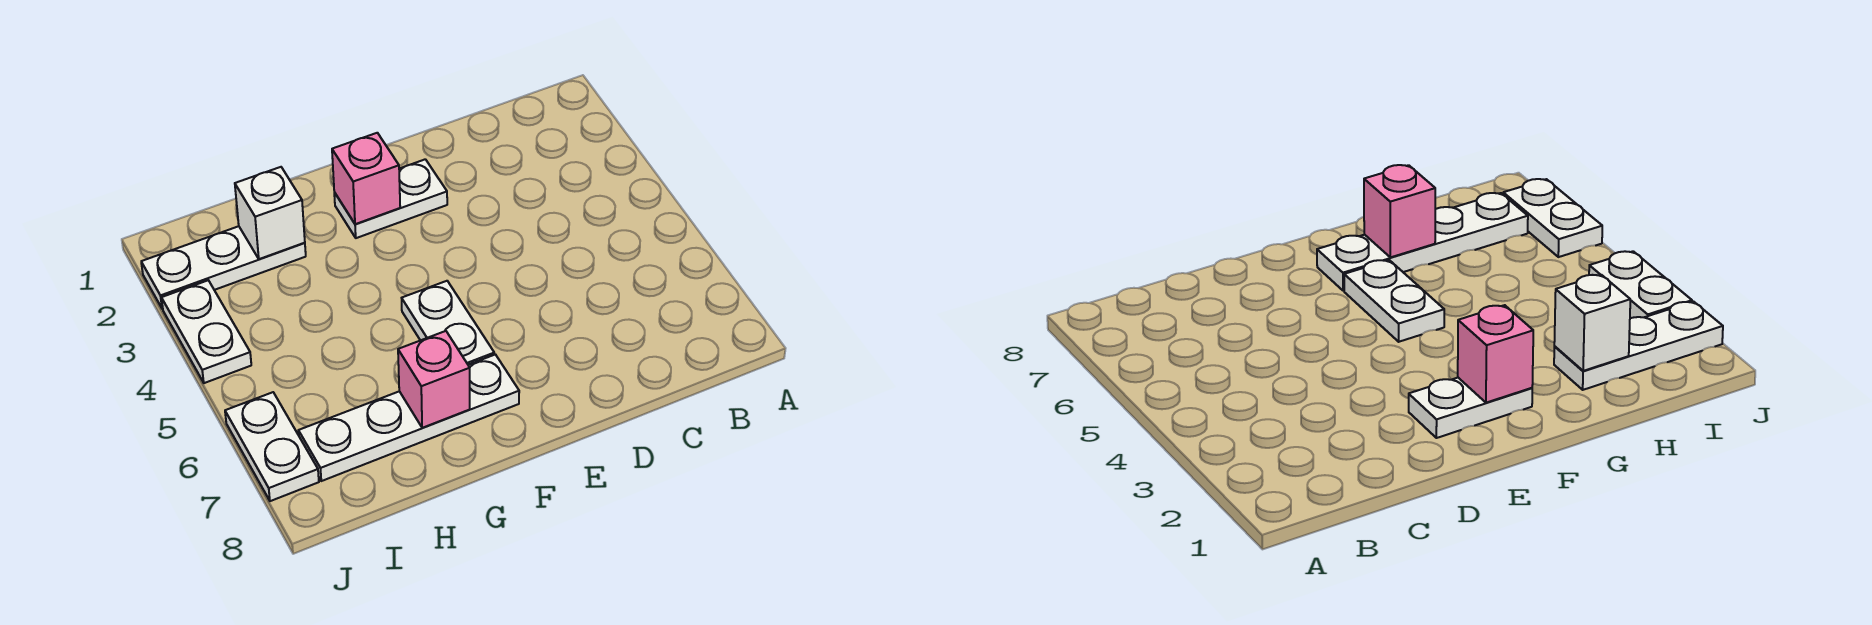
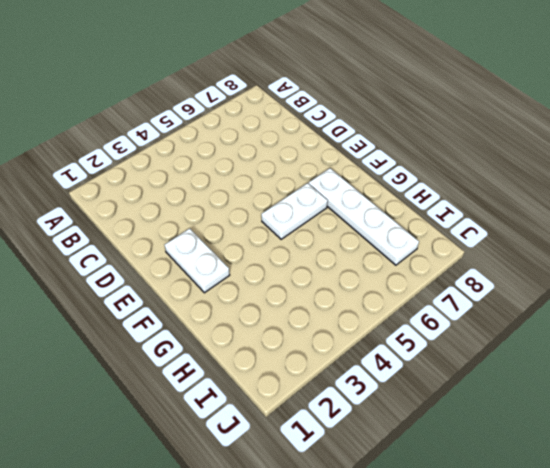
none -> white 1x3 plate [141,226,306,309]
none -> white 1x2 plate [162,280,251,383]

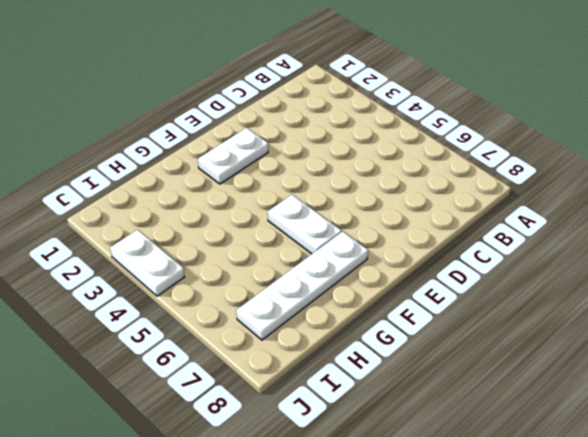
none -> white 1x3 plate [141,226,306,309]
none -> white 1x2 plate [225,392,319,501]

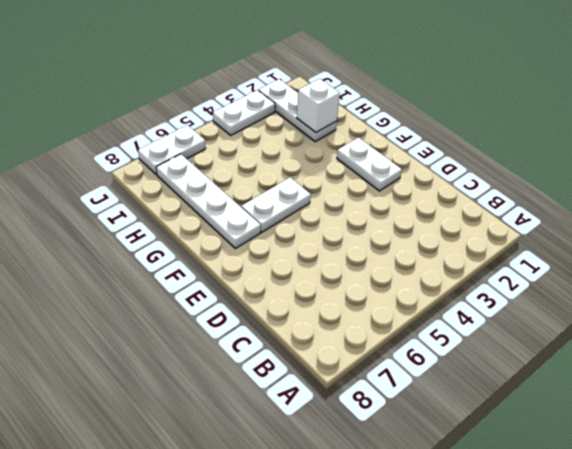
none -> pink 1x1 brick [332,133,400,224]
none -> pink 1x1 brick [398,331,470,428]

